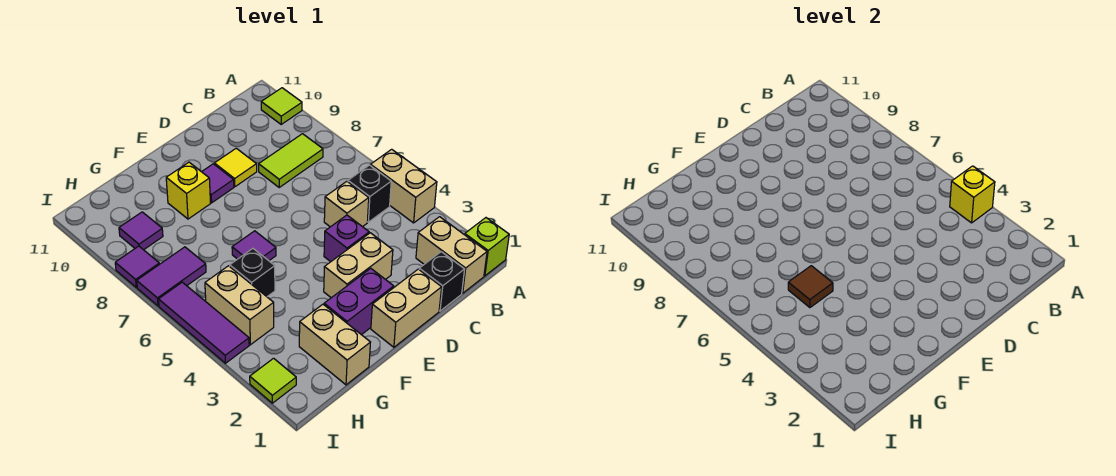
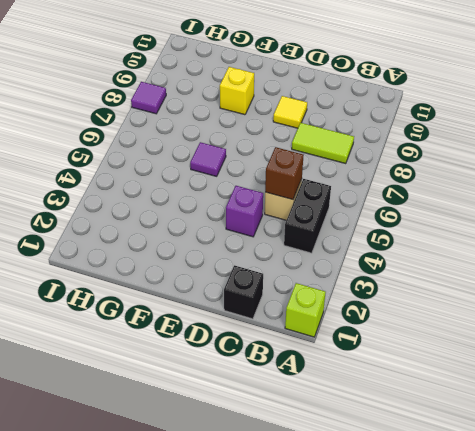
black 1x2 brick [284,179,331,253] -> black 1x1 brick [348,165,391,222]
brown 1x1 brick [265,147,304,200] -> none
none -> tan 1x2 brick [370,149,437,223]
none -> lime 1x1 tile [261,88,302,124]
none -> tan 1x2 brick [416,217,487,293]

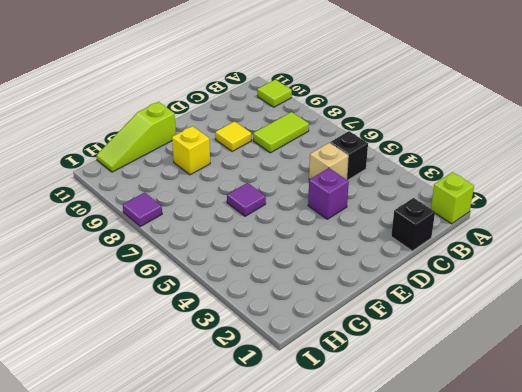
lime 1x3 slope [96,102,176,172] -> none
none -> tan 1x2 brick [370,149,437,223]
none -> tan 1x2 brick [416,217,487,293]
none -> tan 1x2 brick [371,269,442,347]

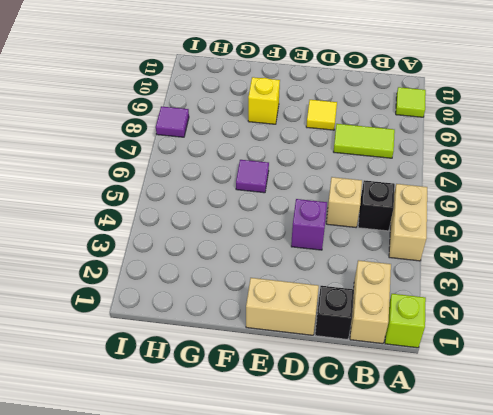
none -> tan 1x2 brick [324,233,393,298]
none -> purple 1x2 brick [324,268,394,335]
none -> purple 1x1 tile [202,164,234,203]

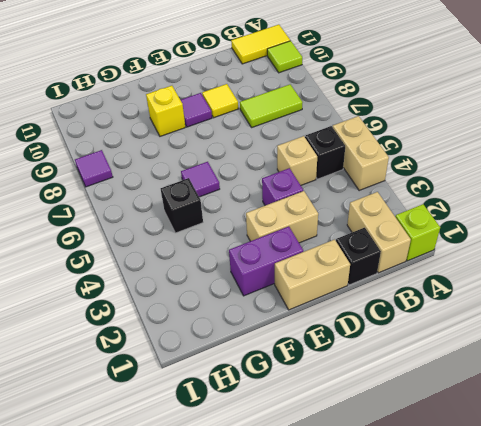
yellow 1x2 tile [231,25,290,64] -> none
none -> tan 1x2 brick [299,304,371,385]
none -> tan 1x2 brick [205,266,274,345]
none -> purple 1x2 tile [137,247,206,306]

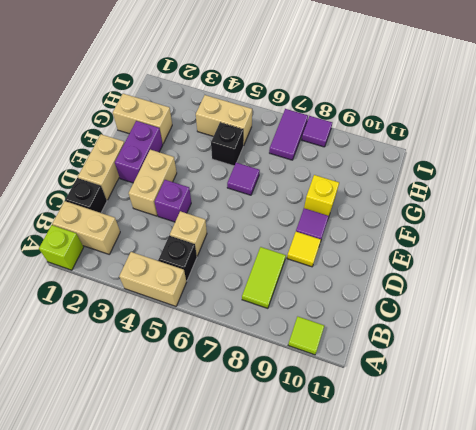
none -> purple 1x1 tile [119,212,163,250]
none -> lime 1x1 tile [250,358,296,403]
none -> purple 1x3 tile [159,282,249,363]

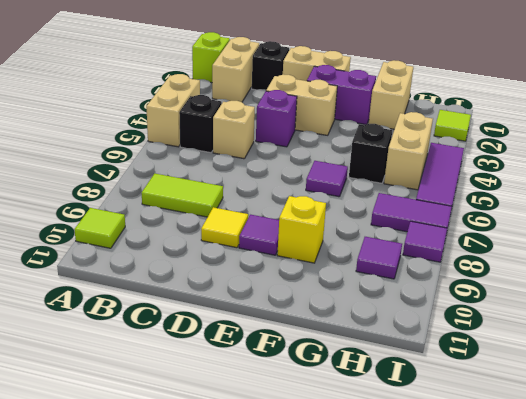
none -> yellow 1x1 brick [950,166,995,223]
none -> brown 1x1 tile [788,266,833,308]

